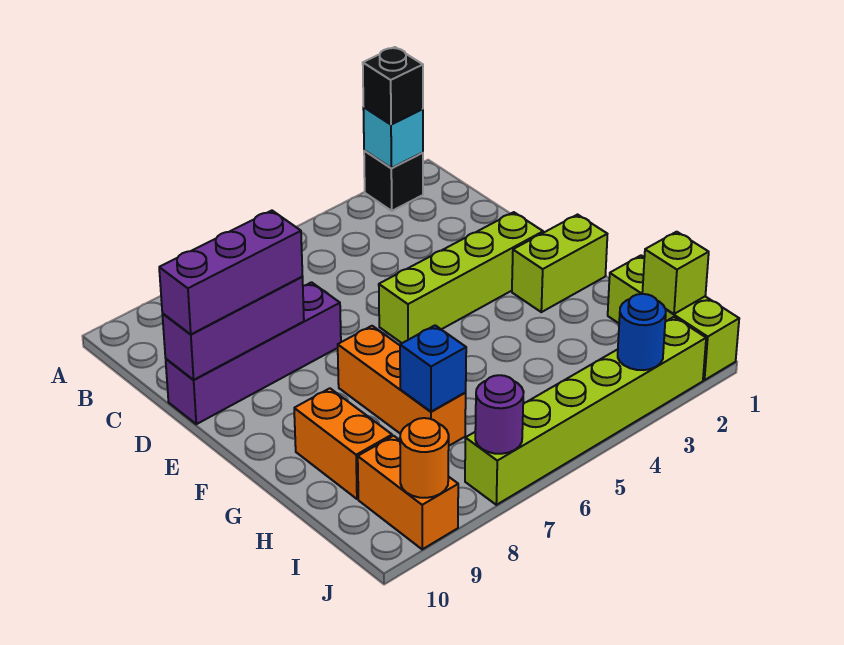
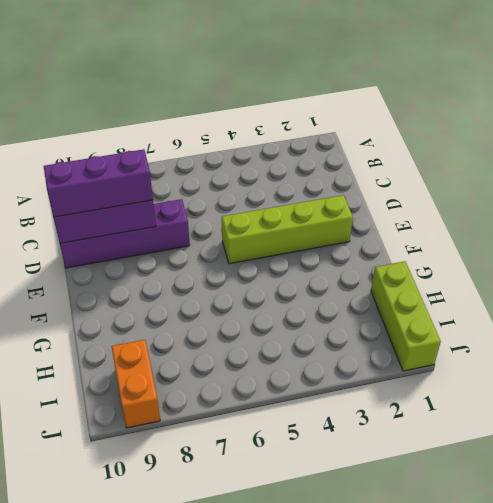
none -> black 1x1 brick [364,151,423,211]
none -> lime 1x2 brick [512,215,607,312]
none -> orange 1x3 brick [338,326,466,446]

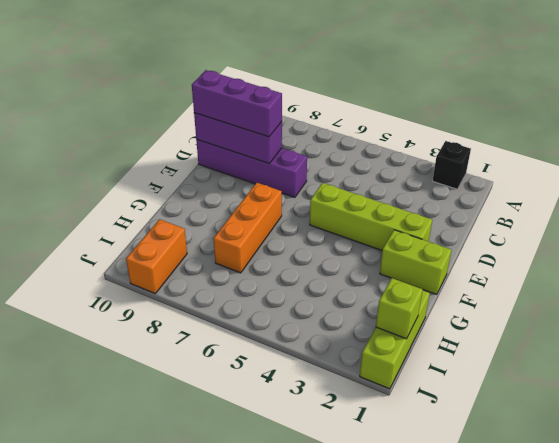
none -> orange 1x2 brick [294,388,392,499]
none -> lime 1x6 brick [465,317,706,505]
none -> cyan 1x1 brick [363,107,423,168]

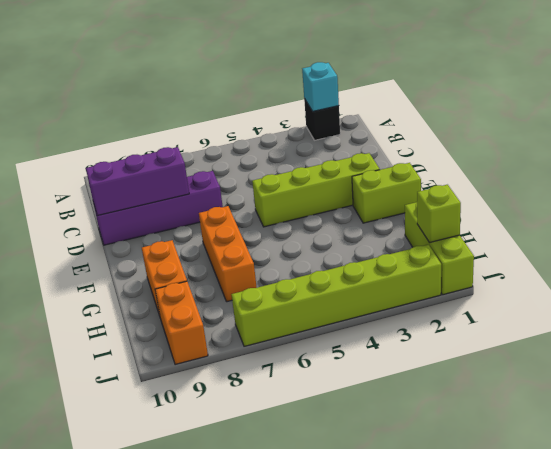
none -> blue 1x1 brick [400,325,466,412]
none -> blue 1x1 round brick [618,294,666,370]
none -> purple 1x1 round brick [475,375,524,454]

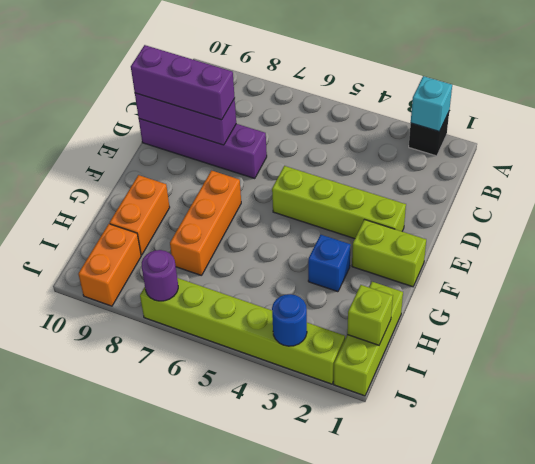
blue 1x1 brick [308,234,351,292] -> blue 1x1 brick moved to [400,325,466,412]
none -> orange 1x1 round brick [400,418,449,498]
none -> black 1x1 brick [363,47,423,124]

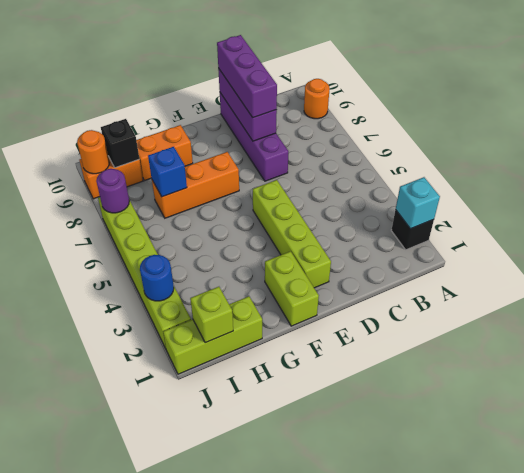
orange 1x1 round brick [304,79,329,119] -> none
black 1x1 brick [101,119,139,168] -> black 1x1 brick moved to [363,47,423,124]

